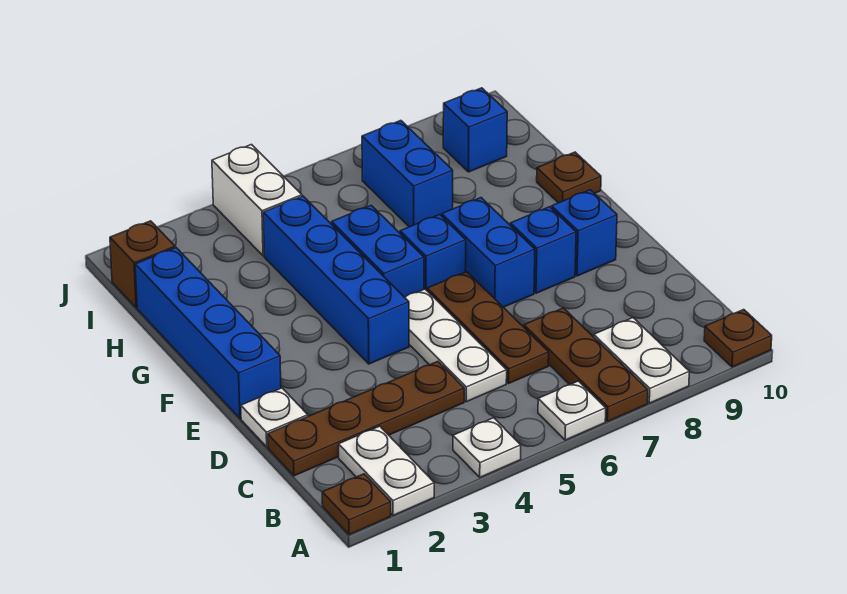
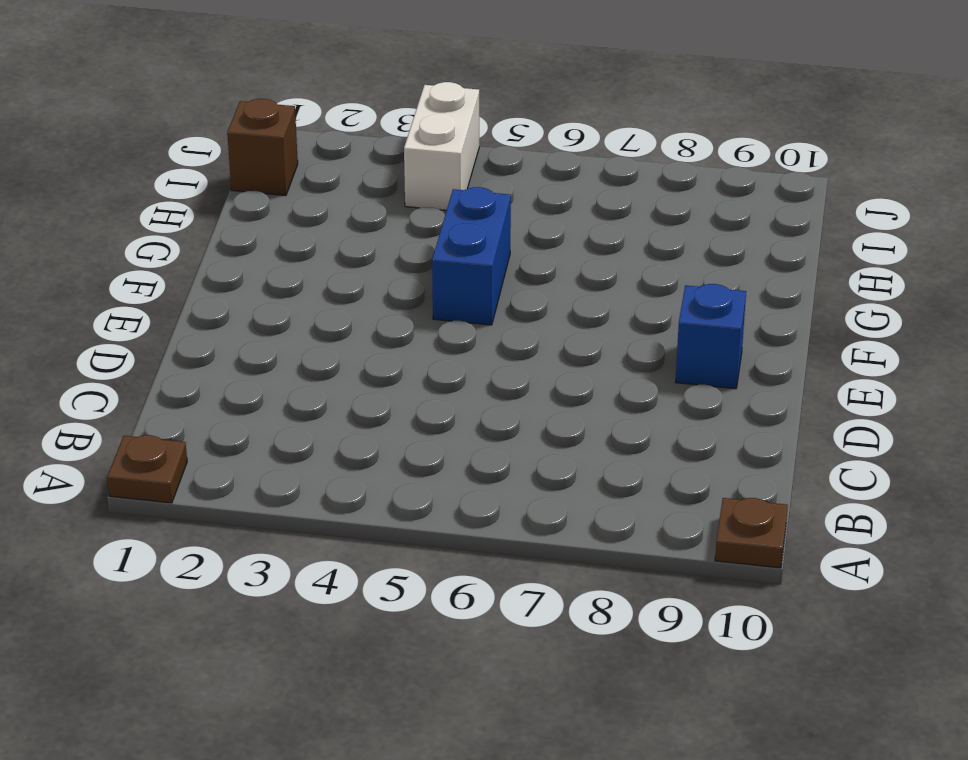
none -> white 1x2 plate [339,426,434,515]
none -> white 1x1 plate [453,418,521,477]
none -> white 1x1 plate [538,381,606,440]

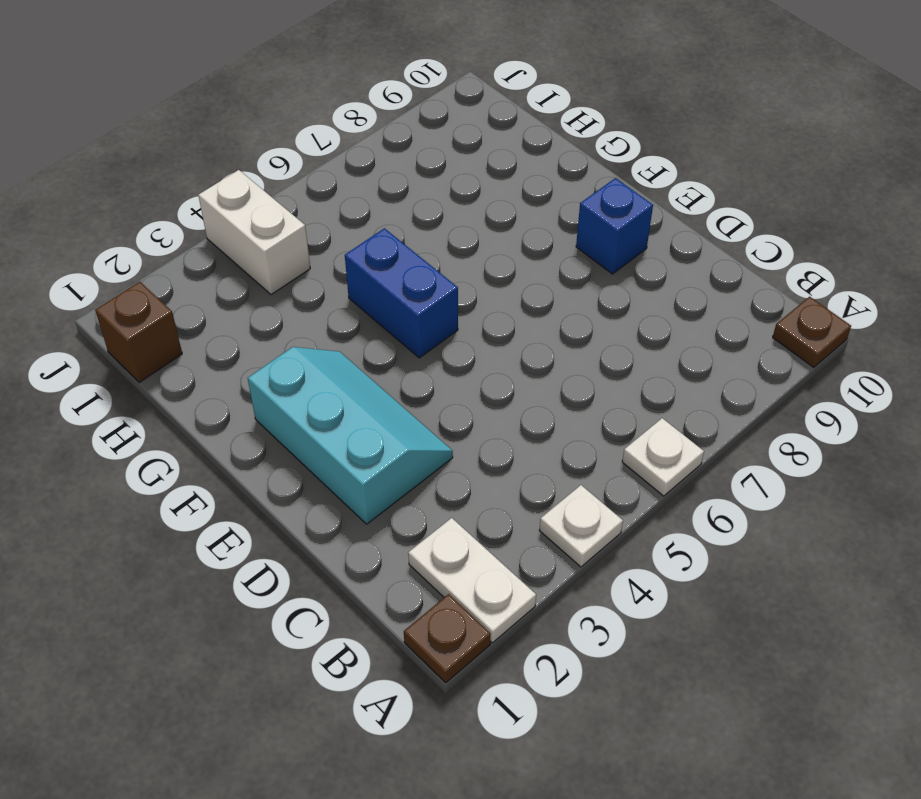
cyan 2x3 slope [248,347,453,524] -> none
none -> brown 1x3 plate [524,308,648,422]
none -> white 1x2 plate [594,318,689,403]
none -> brown 1x4 plate [268,361,464,476]

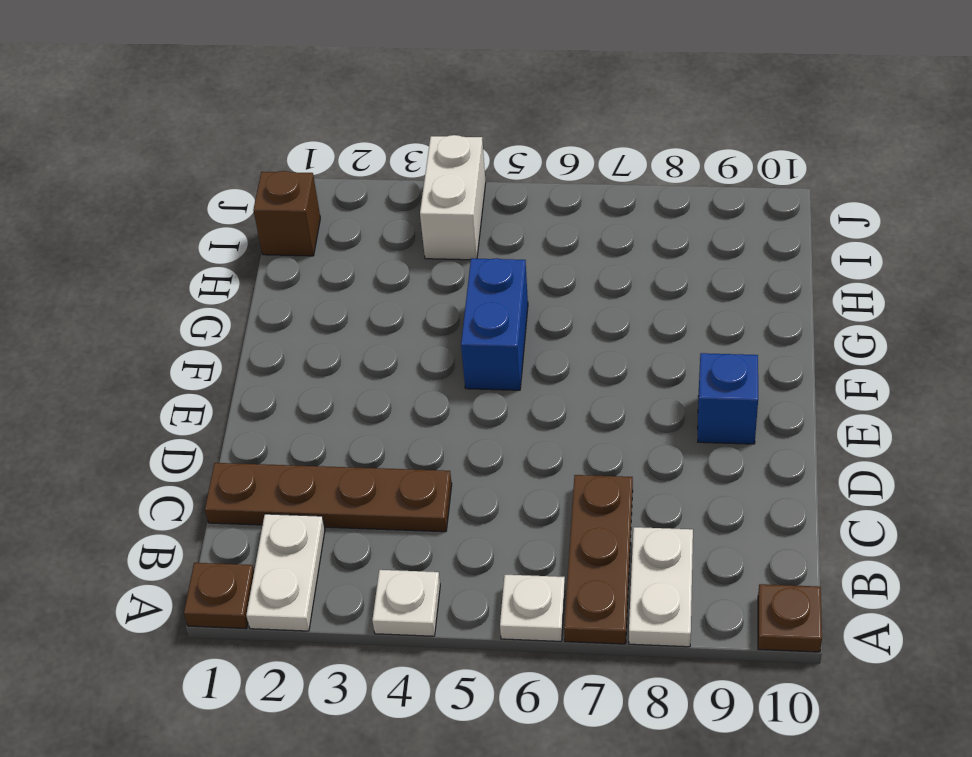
none -> white 1x3 plate [405,289,507,402]
none -> brown 1x3 plate [427,272,549,384]
none -> white 1x1 plate [241,388,308,447]

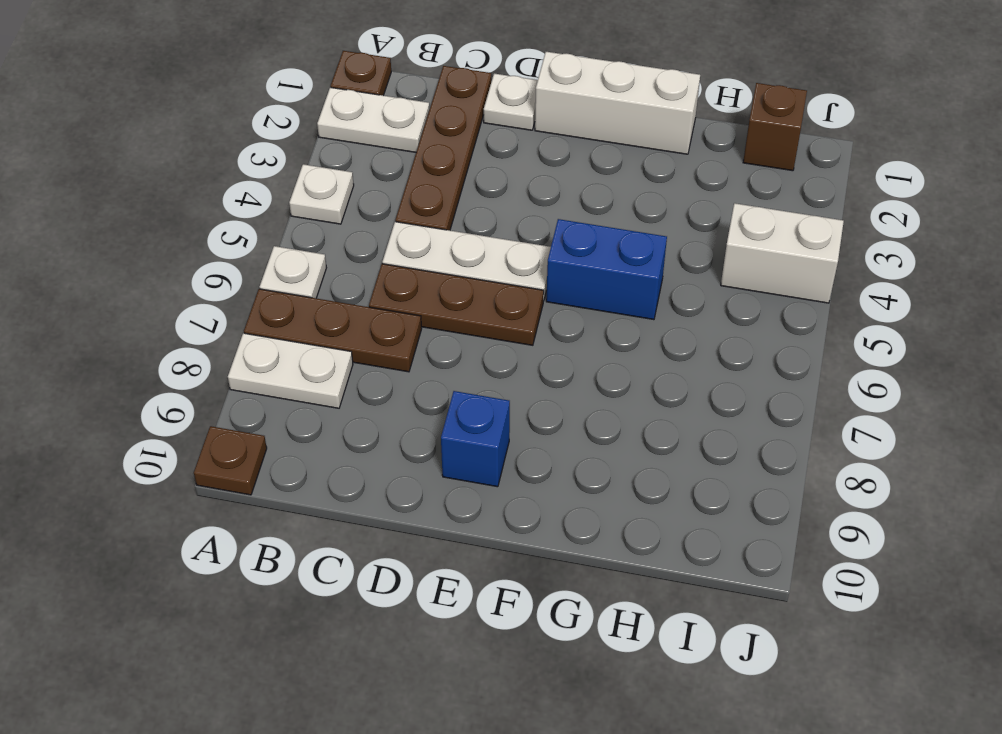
white 1x3 brick [535,52,700,154] -> blue 1x4 brick [135,248,281,418]
none -> blue 1x4 brick [263,196,409,364]
none -> blue 1x2 brick [442,198,535,307]
none -> blue 1x1 brick [510,207,576,293]

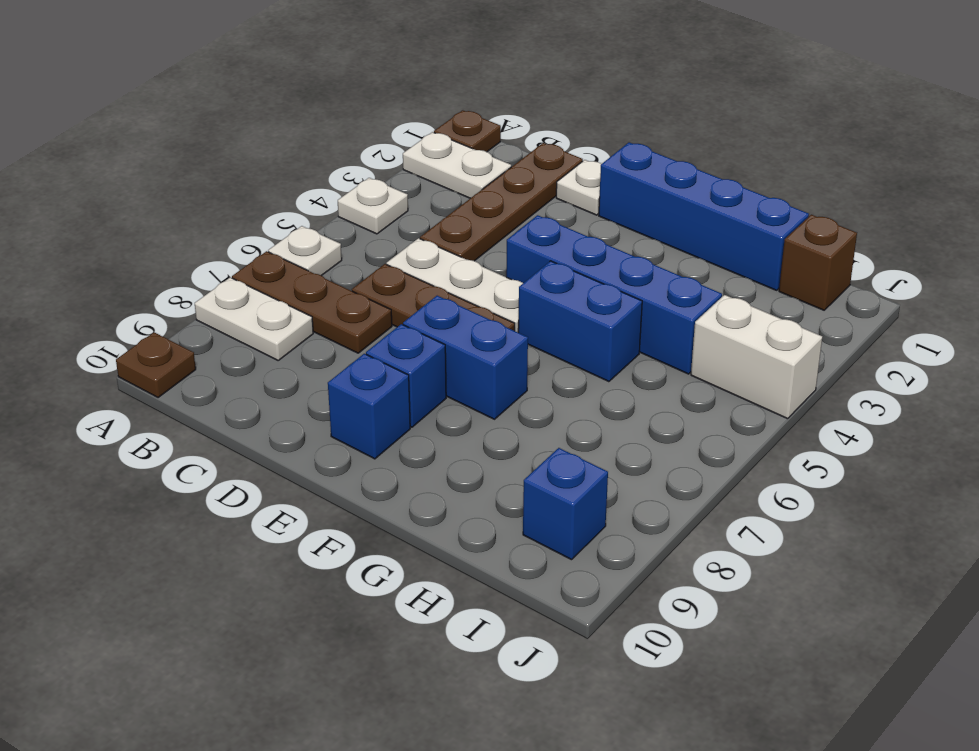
none -> blue 1x1 brick [400,215,466,290]
none -> brown 1x1 plate [537,152,601,203]
none -> blue 1x2 brick [362,121,453,227]

